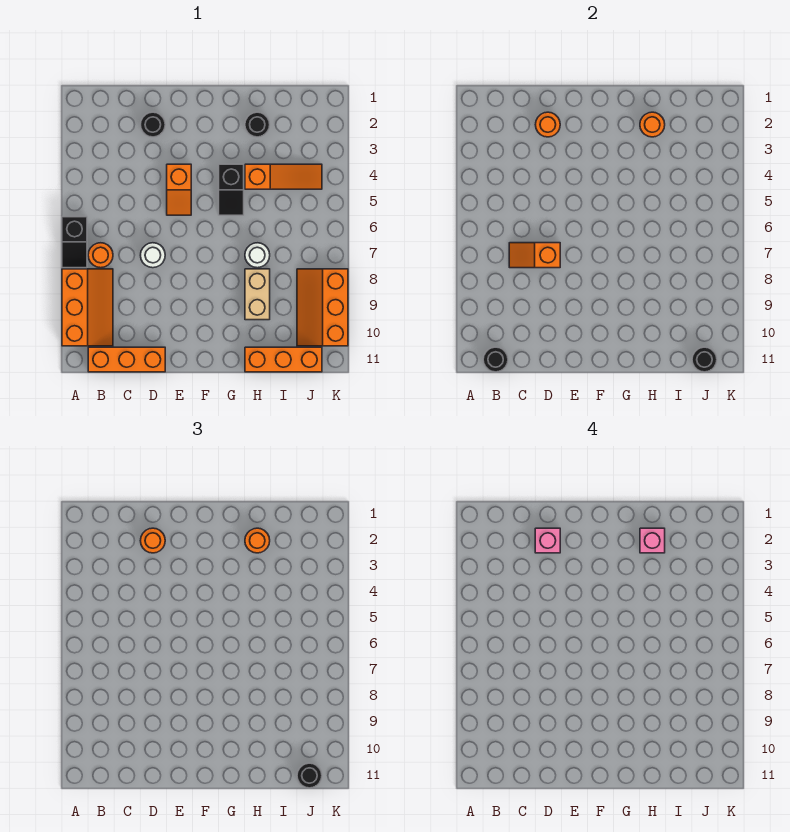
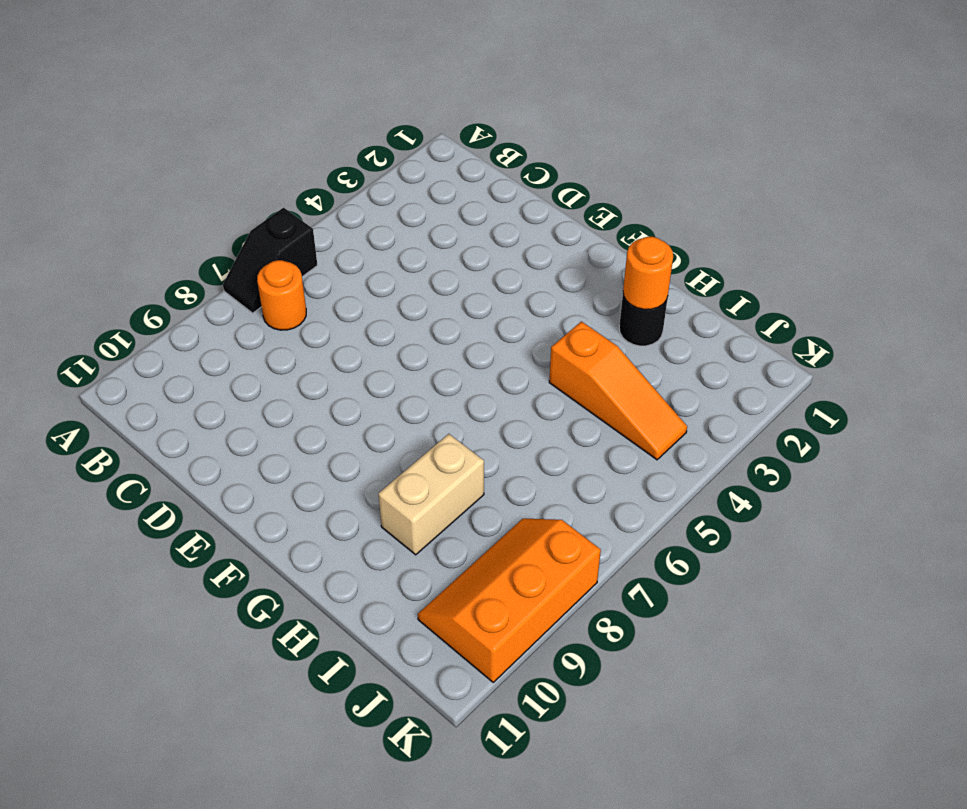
none -> orange 2x3 slope [62,269,113,346]
none -> orange 1x3 brick [88,347,165,372]
none -> black 1x1 round brick [140,112,165,137]

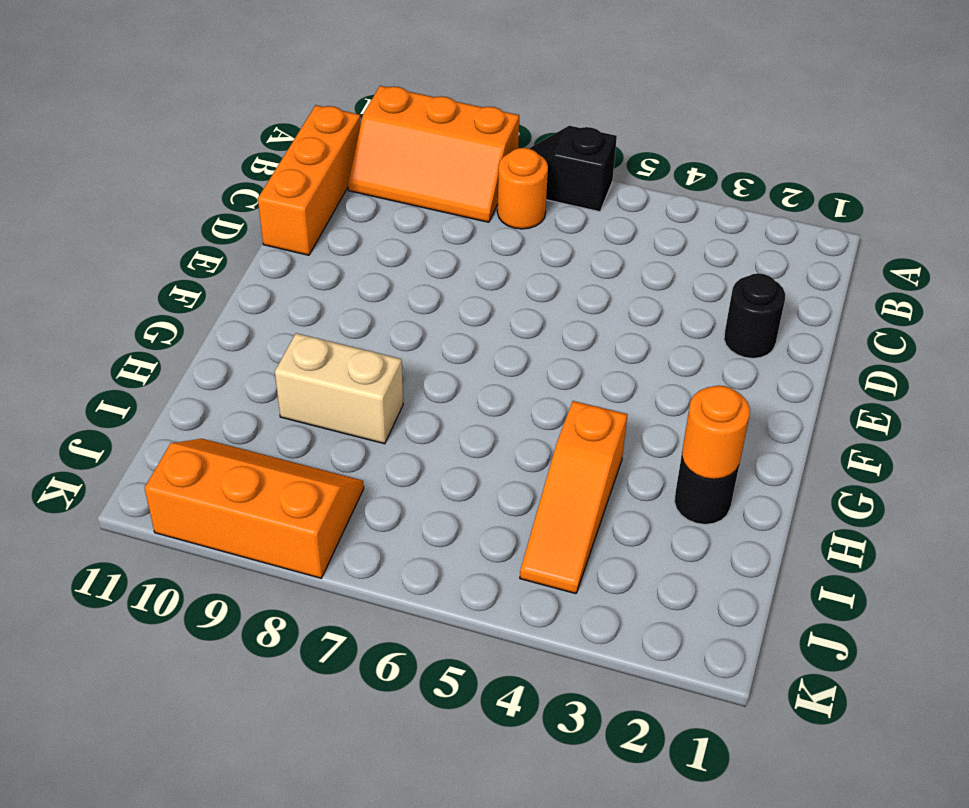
none -> white 1x1 round brick [141,243,165,268]
none -> orange 1x2 slope [167,164,191,215]
none -> black 1x2 slope [219,164,244,215]

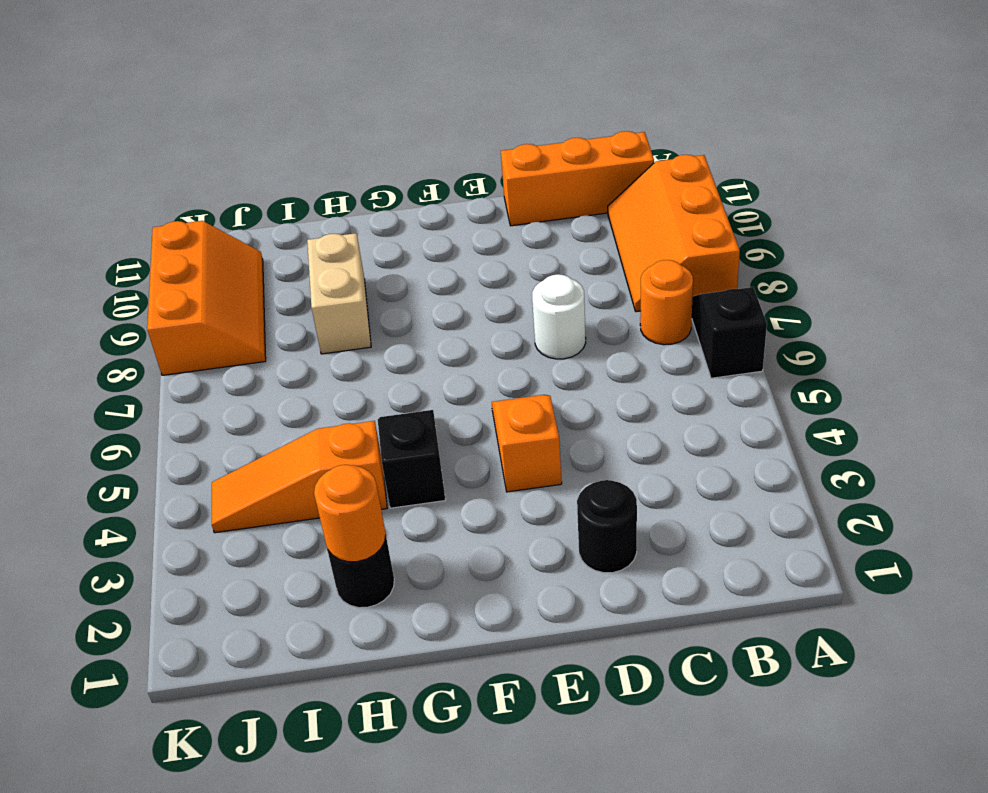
none -> white 1x1 round brick [245,243,270,268]
none -> orange 1x3 brick [245,347,322,372]
none -> black 1x1 round brick [483,347,508,372]

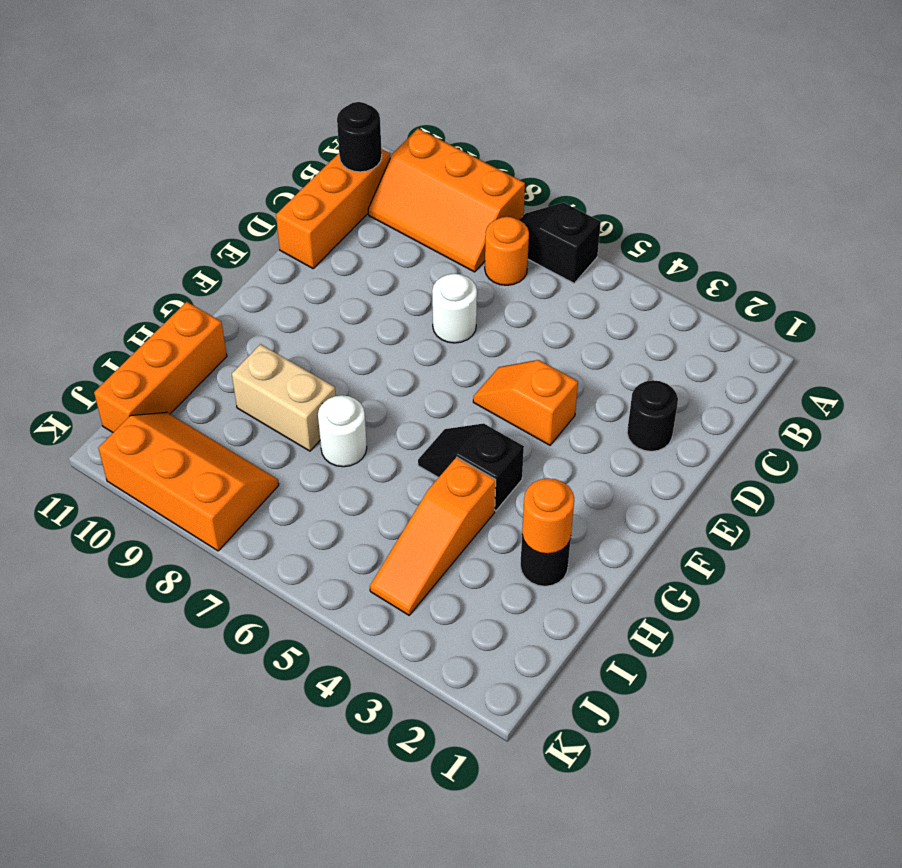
none -> orange 1x2 slope [509,243,560,268]
none -> orange 1x1 round brick [535,112,560,137]
none -> black 1x1 round brick [692,347,717,372]

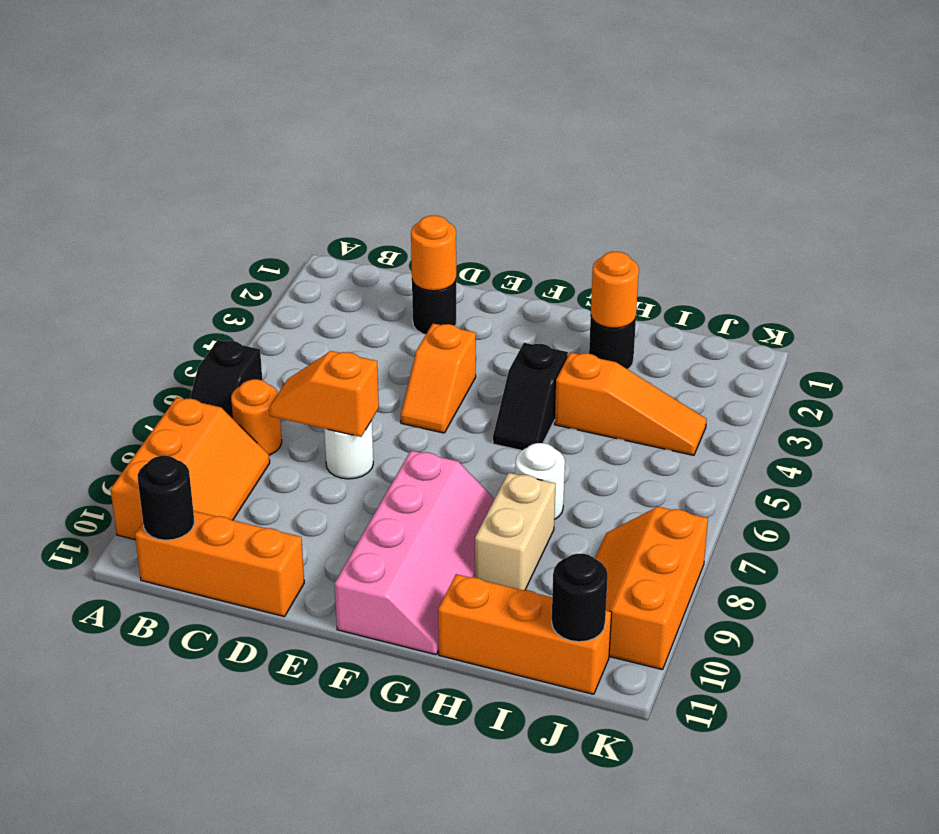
pink 2x4 slope [335,451,494,655] -> none
none -> orange 1x1 round brick [140,528,165,553]
none -> orange 1x1 round brick [245,528,270,553]
none -> black 1x1 round brick [297,763,322,788]

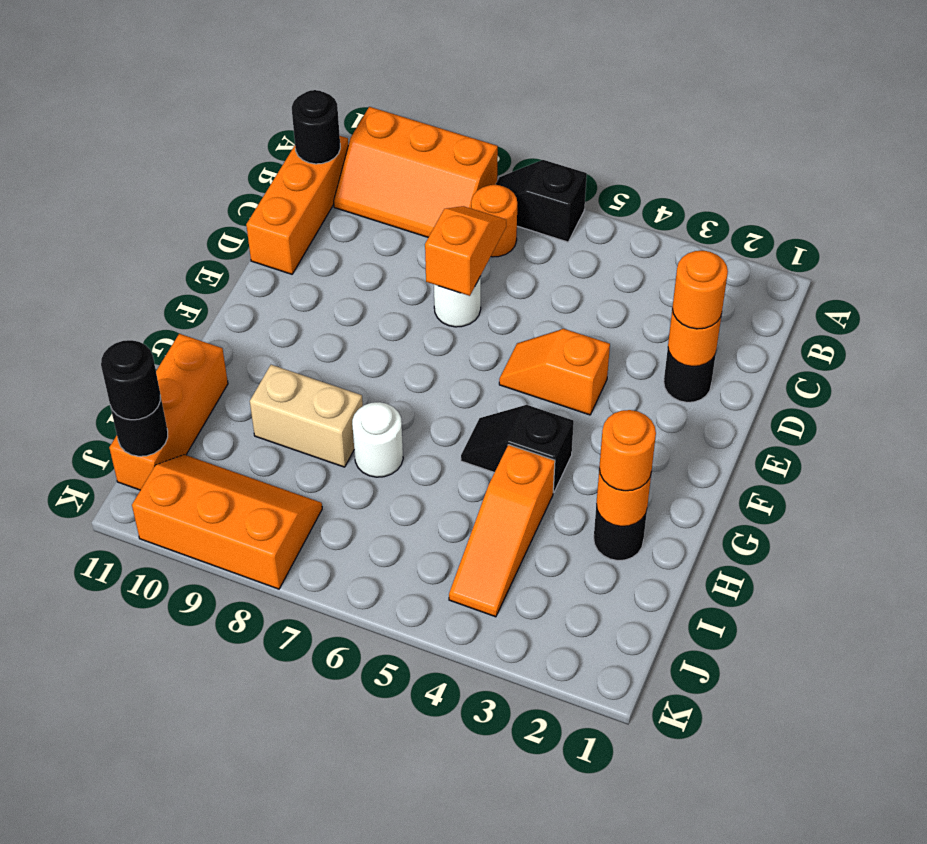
none -> pink 1x1 brick [535,528,560,553]
none -> pink 1x1 brick [640,528,665,553]

